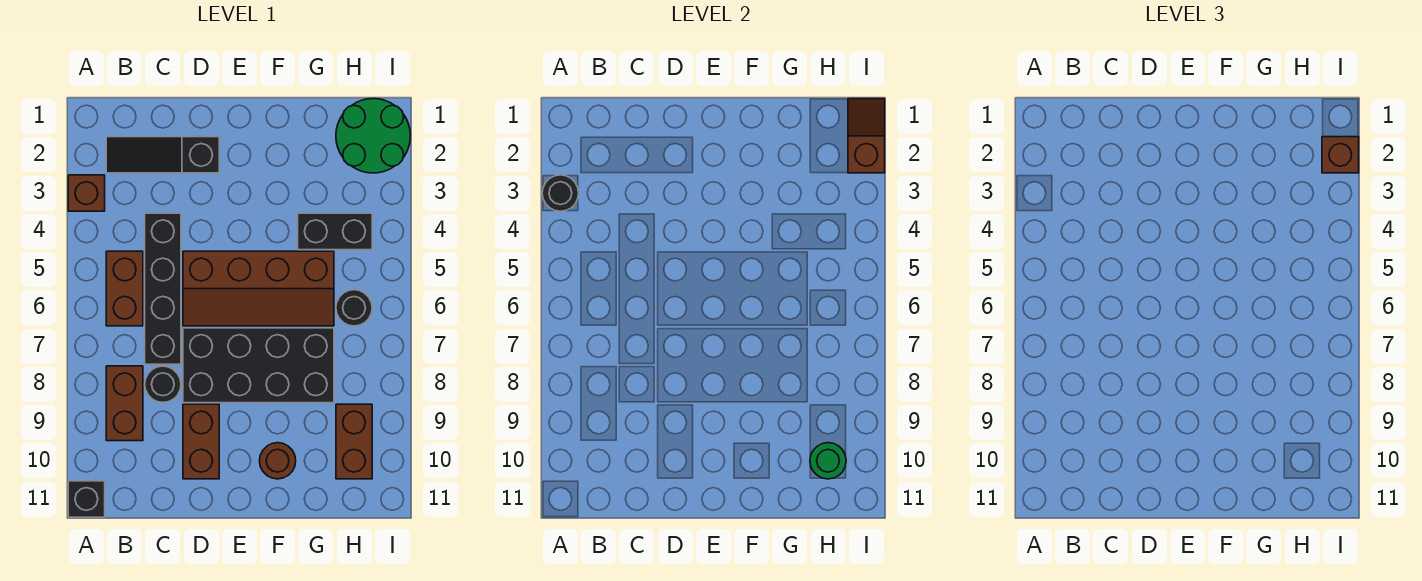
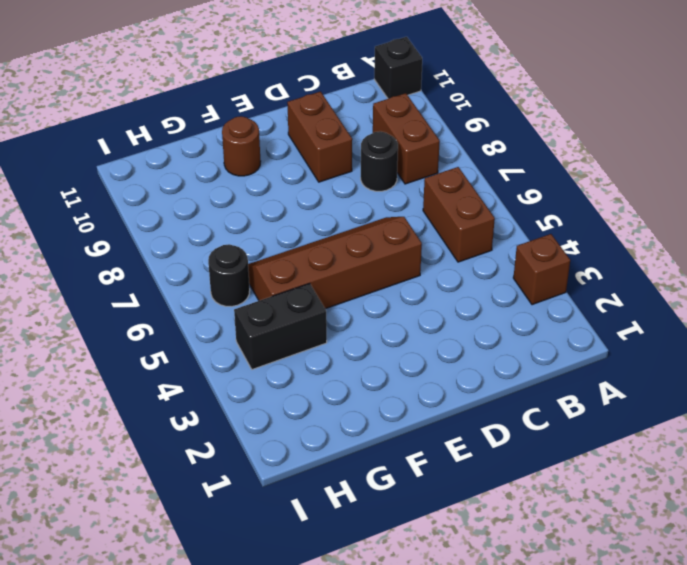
none -> black 1x3 slope [106,137,219,173]
none -> black 1x4 brick [145,213,181,364]
none -> black 2x4 brick [183,328,334,403]

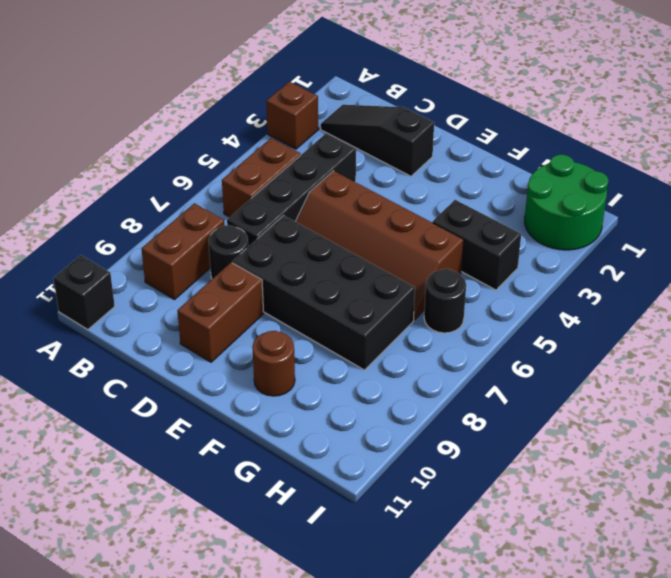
none -> brown 1x2 brick [336,404,372,479]
none -> black 1x1 round brick [542,175,579,211]
none -> green 1x1 round brick [810,443,846,479]

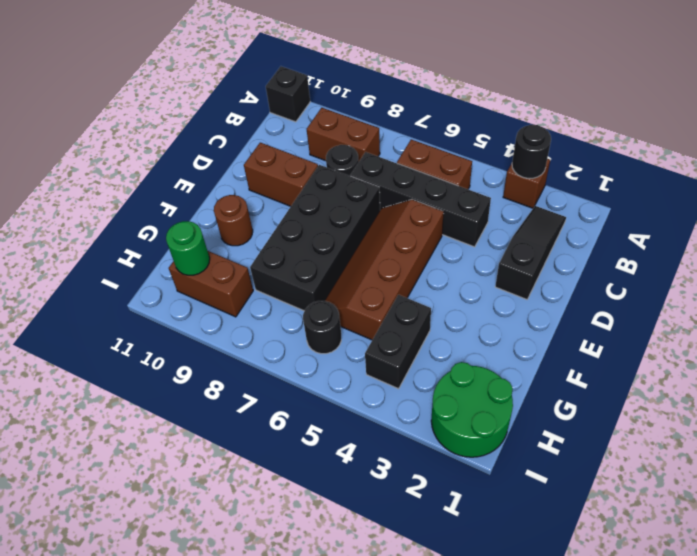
none -> brown 1x2 slope [848,99,885,173]
none -> brown 1x1 brick [1322,137,1359,173]

